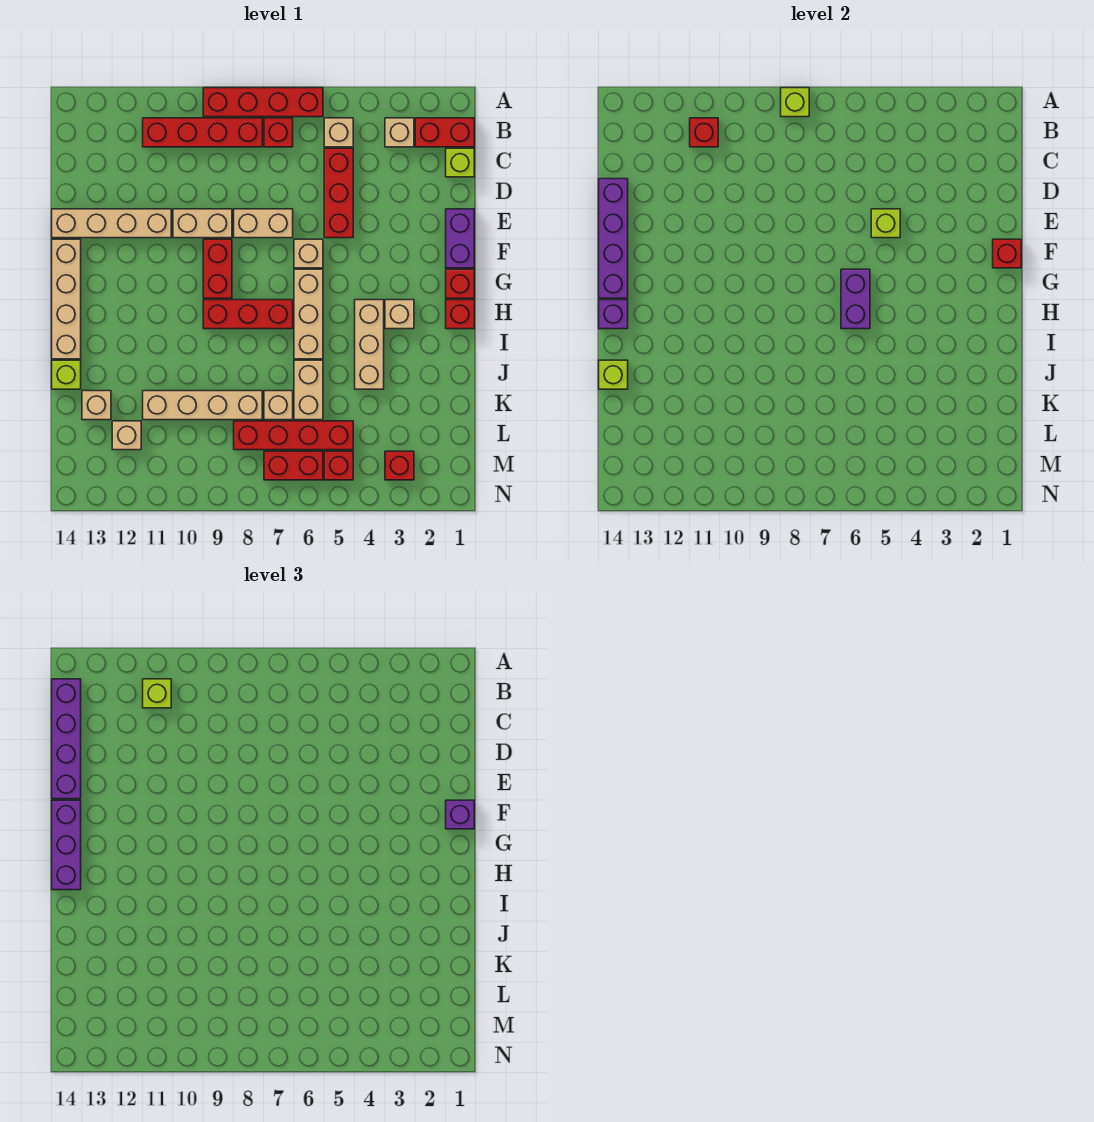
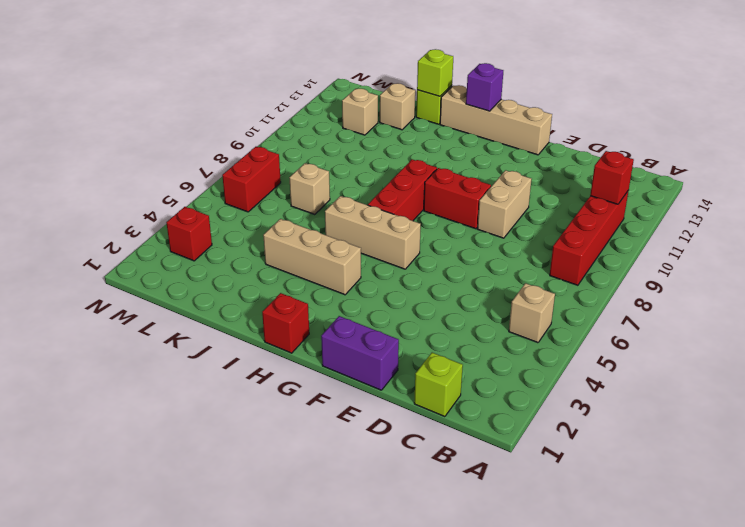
none -> red 1x4 brick [203,88,323,117]
none -> red 1x2 brick [415,118,474,147]
none -> tan 1x1 brick [385,118,414,147]
none -> red 1x1 brick [264,118,293,147]

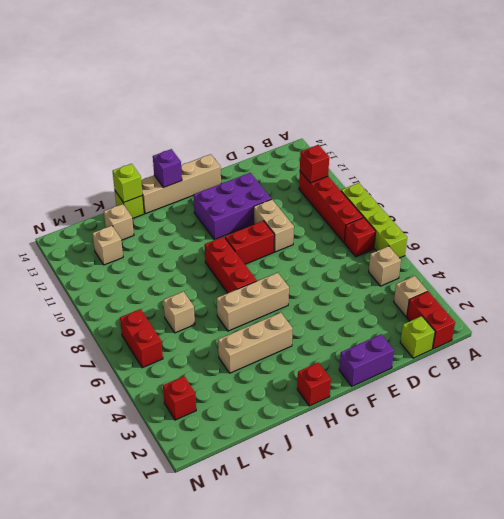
lime 1x4 brick [341,183,407,258] -> red 1x4 brick [203,88,323,117]
purple 2x3 brick [194,173,271,239] -> tan 1x4 brick [52,209,171,238]
none -> red 1x3 brick [324,148,353,238]
none -> tan 1x2 brick [234,209,293,238]
none -> tan 1x1 brick [294,239,323,268]
none -> red 1x1 brick [446,269,474,298]

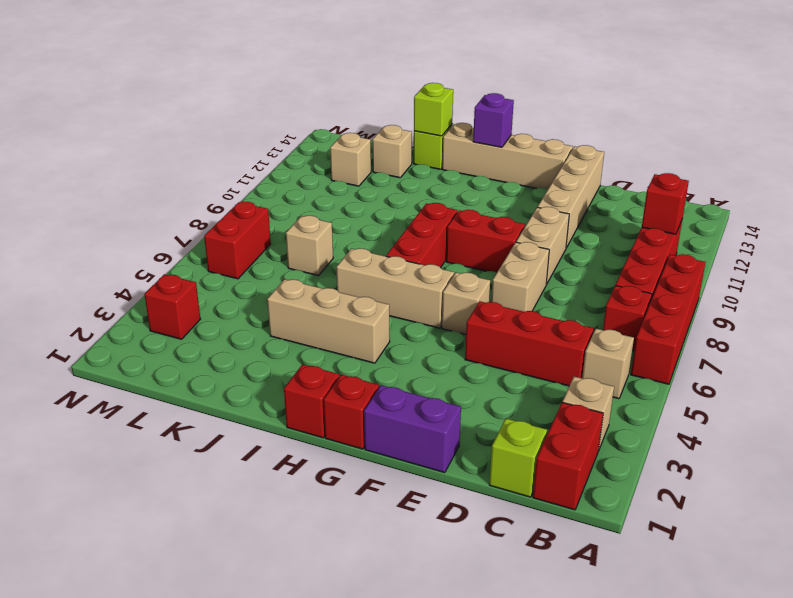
none -> tan 1x1 brick [385,300,414,329]
none -> tan 1x2 brick [294,360,323,420]
none -> tan 1x4 brick [143,391,262,420]
none -> red 1x4 brick [234,421,353,450]

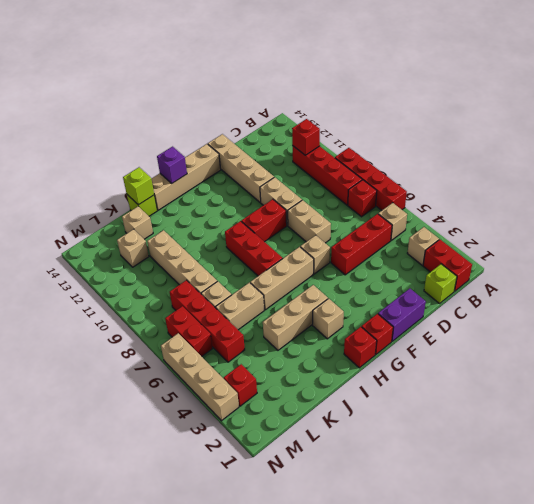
tan 1x4 brick [161,333,239,421] -> none
none -> red 1x1 brick [324,451,353,480]
none -> lime 1x1 brick [781,88,809,117]
none -> purple 1x4 brick [599,179,628,298]
none -> lime 1x1 brick [871,209,900,238]

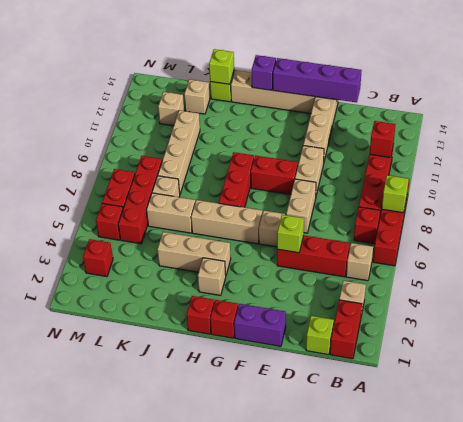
none -> red 1x1 brick [993,239,1021,268]
none -> purple 1x2 brick [841,269,870,329]
none -> lime 1x1 brick [143,679,171,708]
none -> purple 1x4 brick [52,679,81,799]

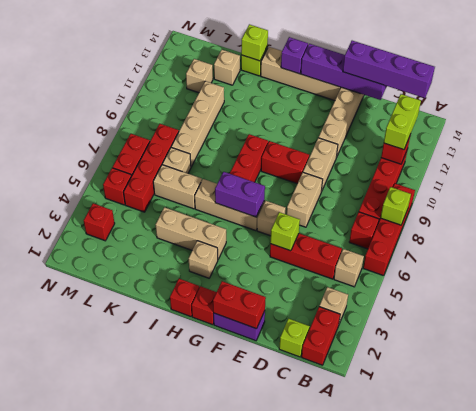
lime 1x2 brick [384,94,421,150] -> lime 1x1 brick [143,679,171,708]
red 1x2 brick [213,281,266,329] -> red 1x1 brick [993,239,1021,268]
none -> purple 1x1 brick [446,800,474,829]
none -> purple 1x3 brick [52,800,81,890]

